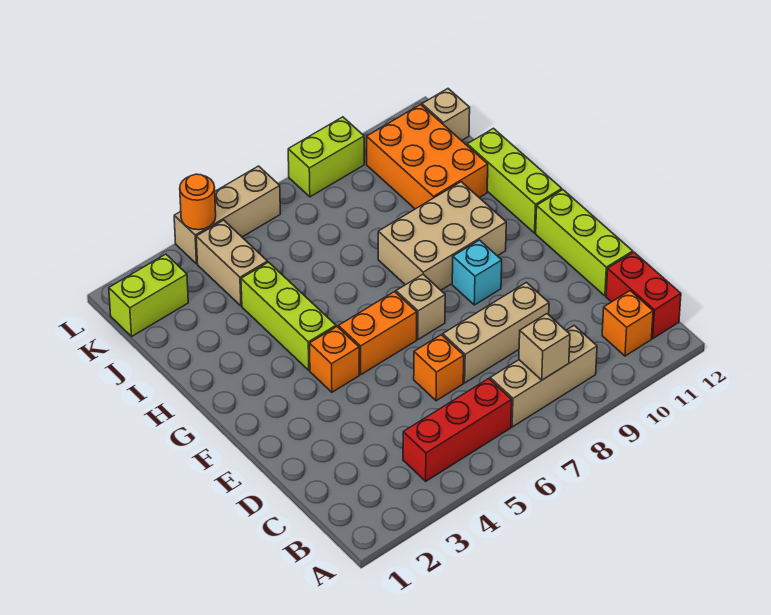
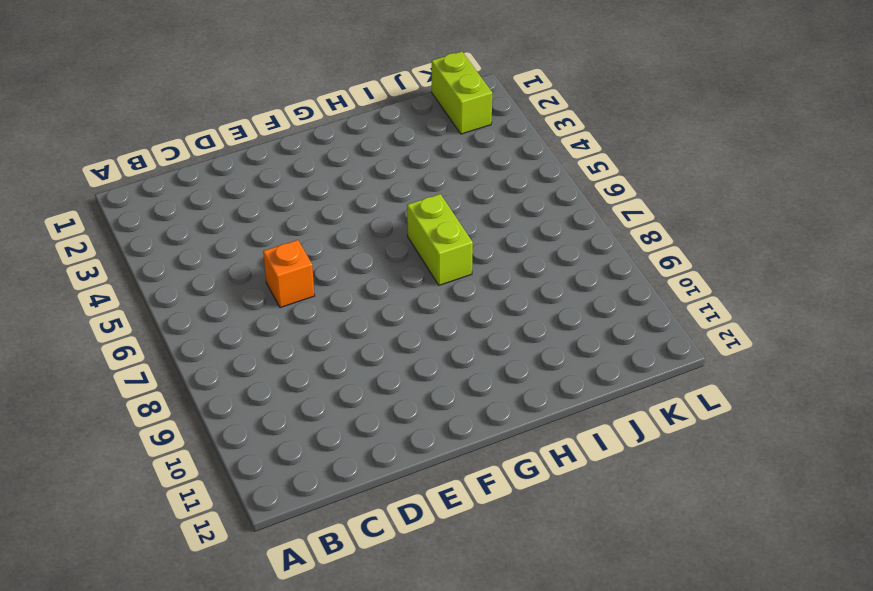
lime 1x2 brick [407,194,473,285] -> lime 1x2 brick moved to [288,117,364,197]
none -> red 1x3 brick [403,379,512,481]
none -> tan 1x3 brick [490,326,597,427]
none -> orange 1x1 brick [602,291,653,356]

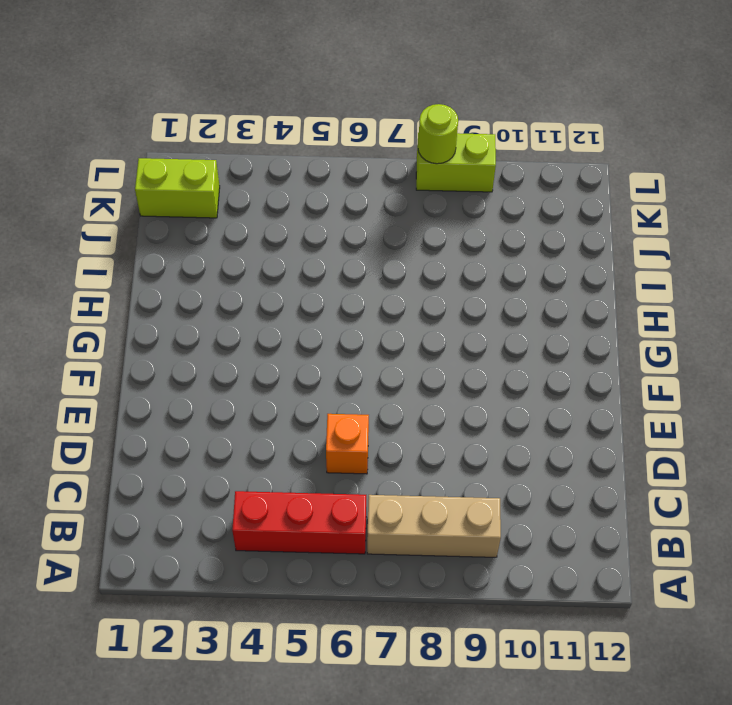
lime 1x1 round brick [418,104,458,164] -> none
none -> orange 1x1 brick [602,291,653,356]
none -> red 1x2 brick [606,252,681,338]
none -> tan 1x3 brick [443,282,549,383]

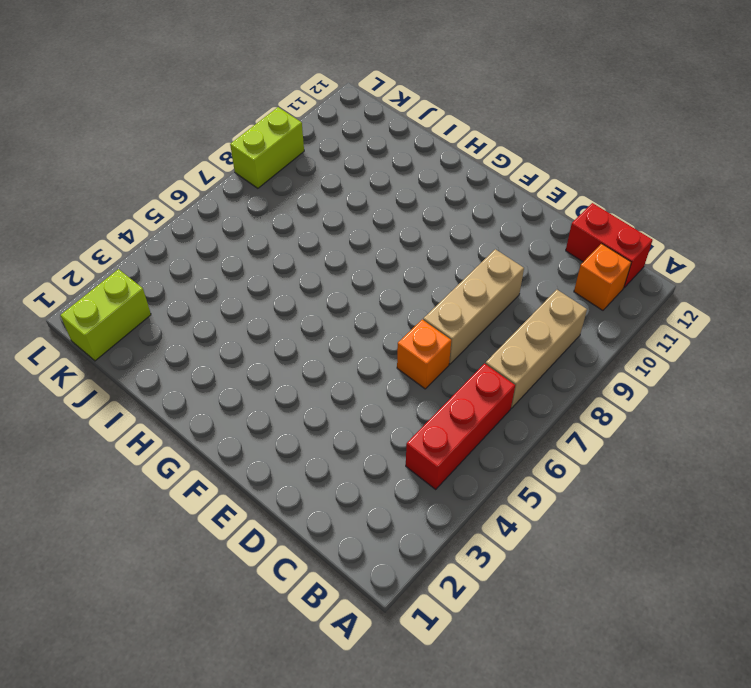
none -> lime 1x3 brick [536,190,633,296]
none -> orange 1x1 brick [309,327,359,392]
none -> orange 1x2 brick [339,292,417,374]

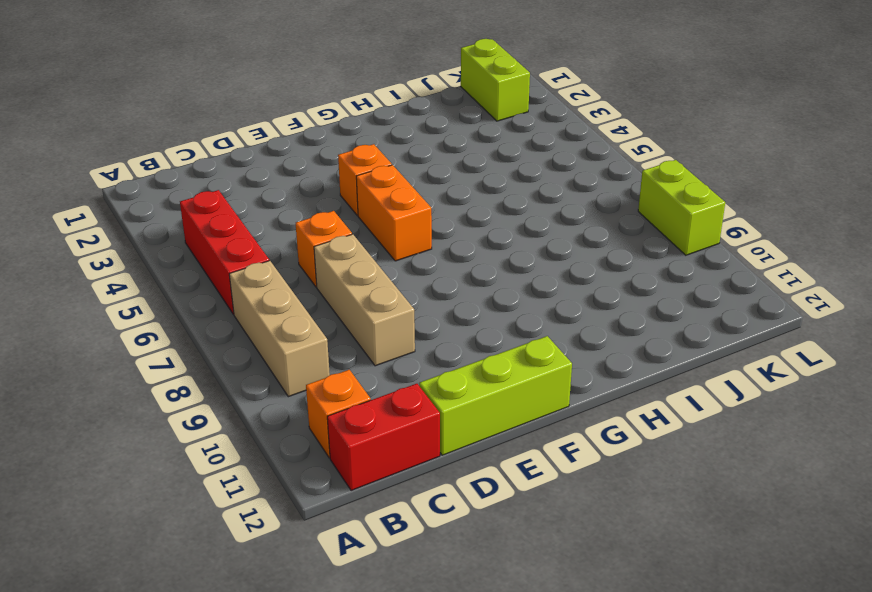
none -> tan 1x1 brick [396,275,445,339]
none -> cyan 1x1 brick [452,240,502,305]
none -> lime 1x3 brick [241,262,336,370]

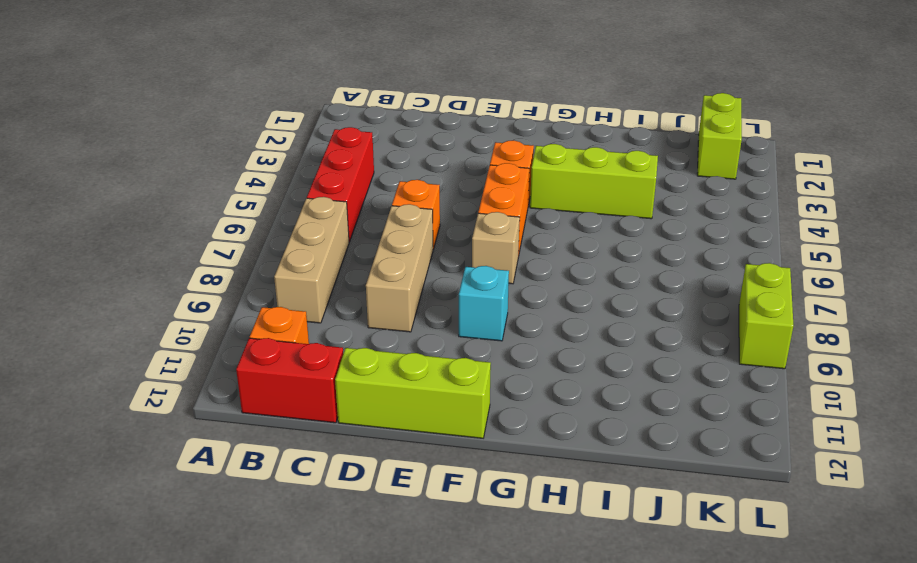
none -> tan 2x3 brick [378,182,506,290]
none -> lime 1x3 brick [467,128,562,233]
none -> orange 2x3 brick [367,105,488,209]

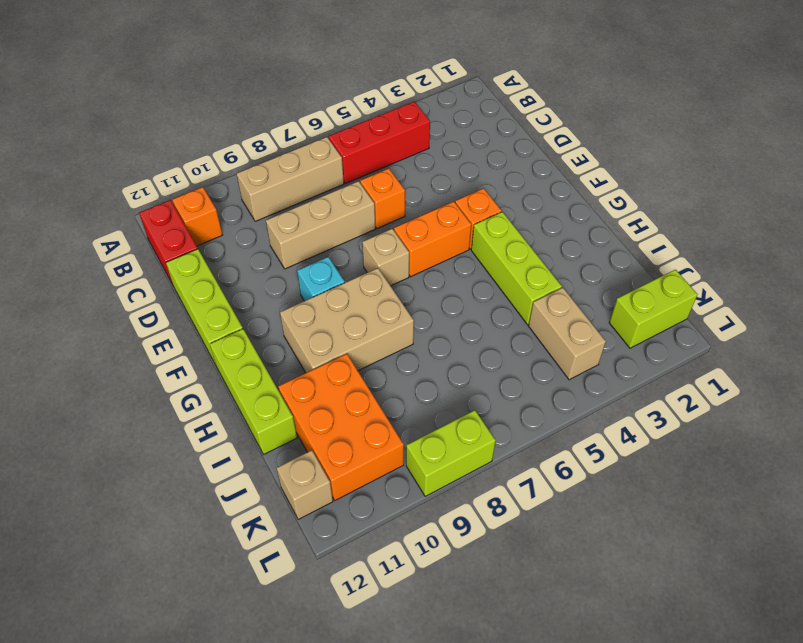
none -> tan 1x3 brick [174,166,280,264]
none -> tan 1x1 brick [519,314,570,380]
none -> orange 1x1 round brick [180,174,216,230]

